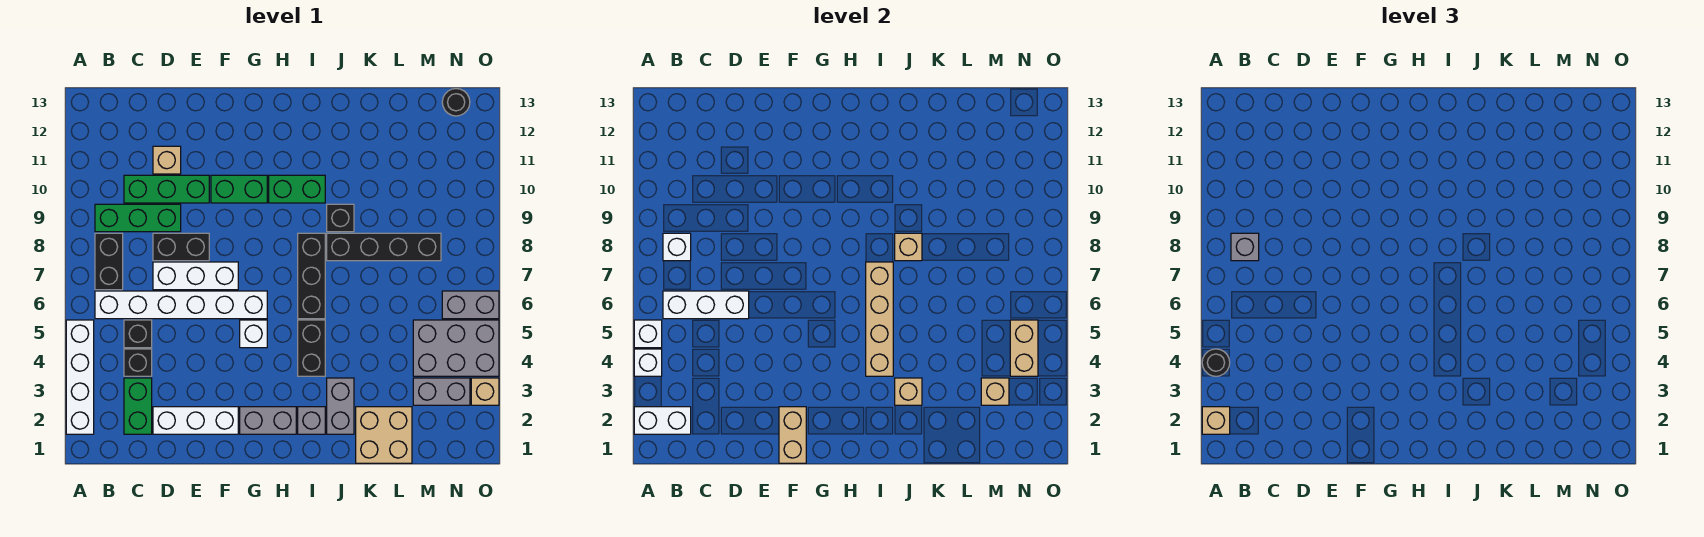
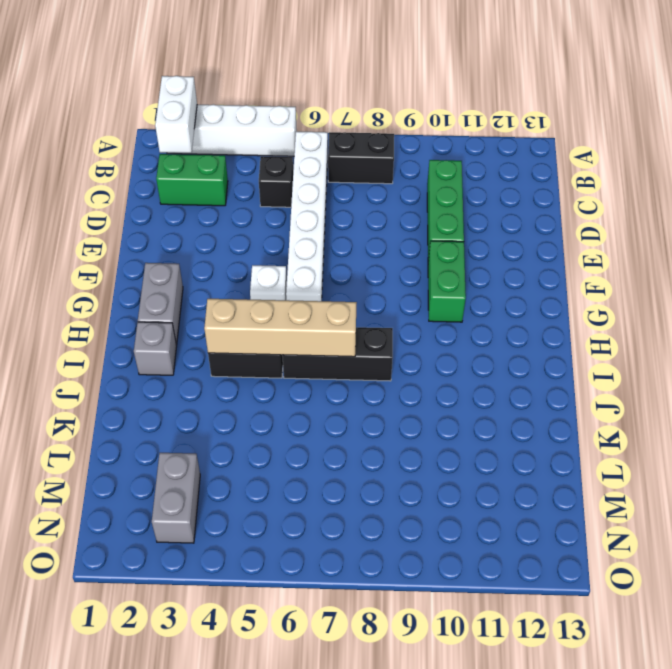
none -> green 1x3 brick [95,204,181,232]
none -> black 1x1 brick [124,349,152,376]
none -> white 1x3 brick [153,407,238,434]
none -> white 1x3 brick [153,262,238,290]

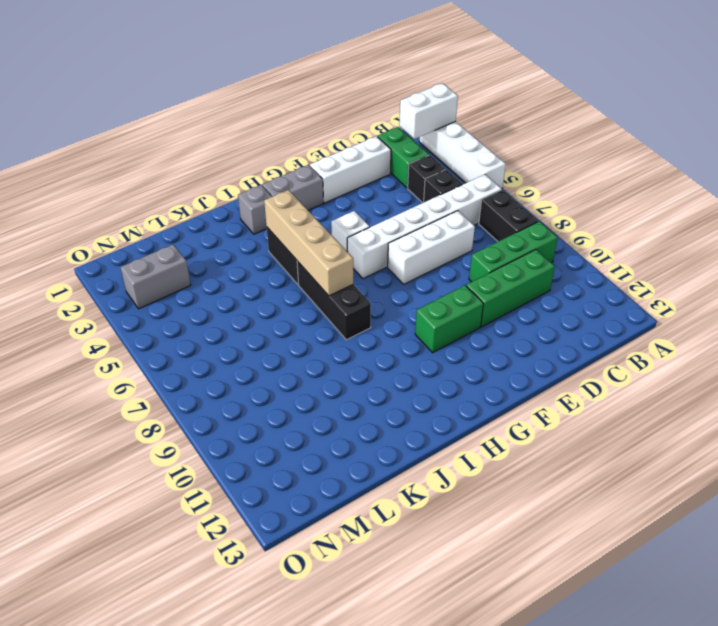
none -> black 1x2 brick [153,233,209,261]
none -> tan 1x1 brick [153,146,181,174]
none -> green 1x2 brick [269,175,325,203]
none -> grey 1x2 brick [327,378,354,434]

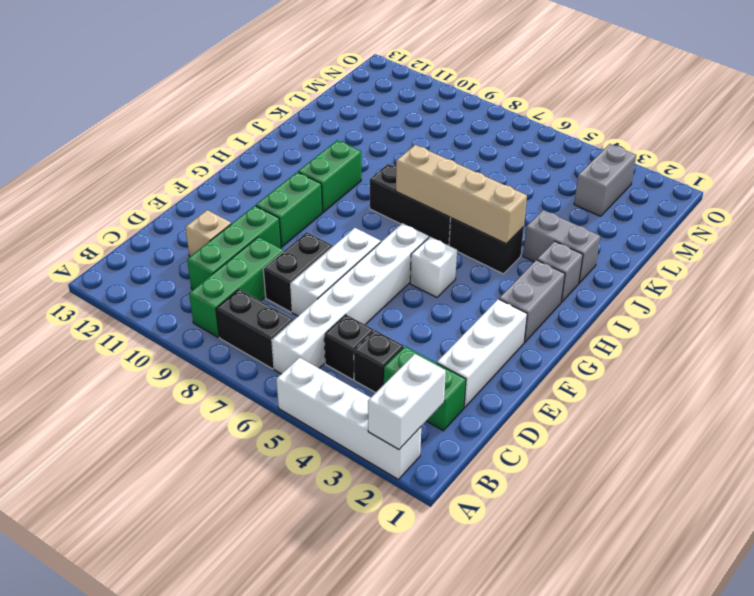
none -> black 1x4 brick [327,233,441,261]
none -> black 1x1 brick [327,204,354,232]
none -> tan 2x2 brick [356,407,412,463]
none -> grey 2x3 brick [413,320,499,376]

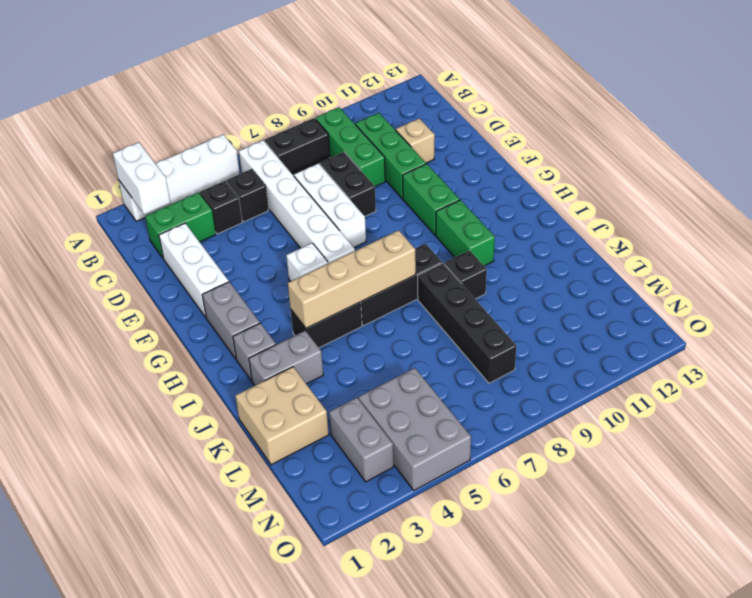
none -> grey 1x2 brick [442,291,499,319]
none -> black 1x1 round brick [442,89,470,116]
none -> tan 1x1 brick [471,378,499,405]
none -> white 1x1 brick [634,349,662,376]

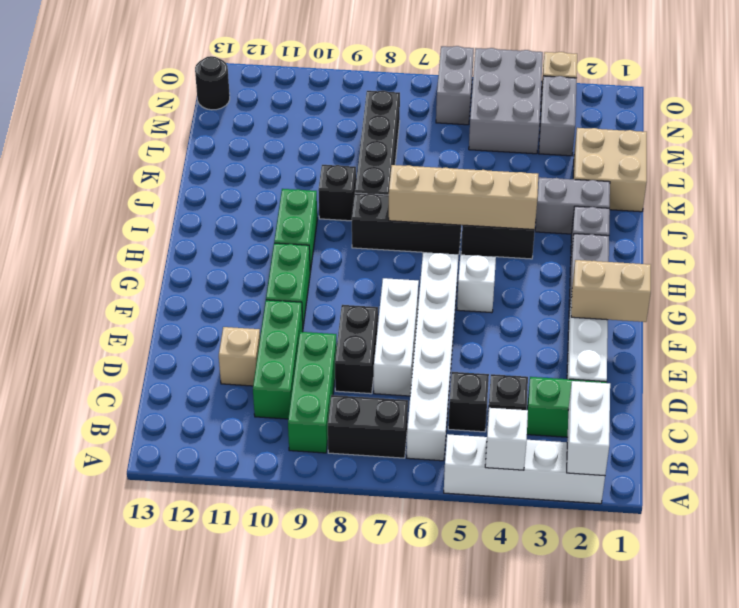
none -> white 1x1 brick [634,320,662,348]
none -> white 1x3 brick [663,291,749,319]
none -> white 1x1 brick [663,233,691,261]
none -> tan 1x1 brick [895,378,922,405]

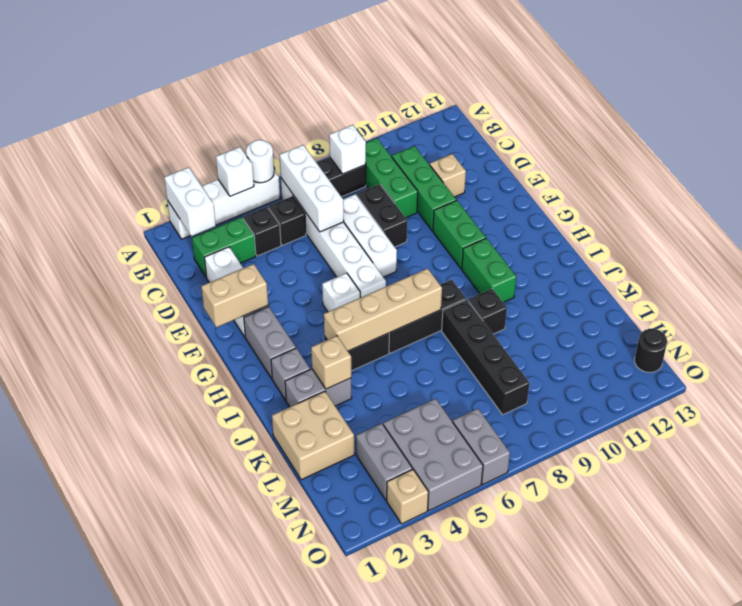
white 1x1 round brick [246,140,274,183] -> white 1x1 brick [634,320,662,348]
none -> tan 1x1 brick [895,233,922,261]
none -> tan 1x1 brick [981,378,1009,405]
none -> tan 1x2 brick [1010,320,1038,376]
none -> tan 1x1 brick [1202,407,1230,434]

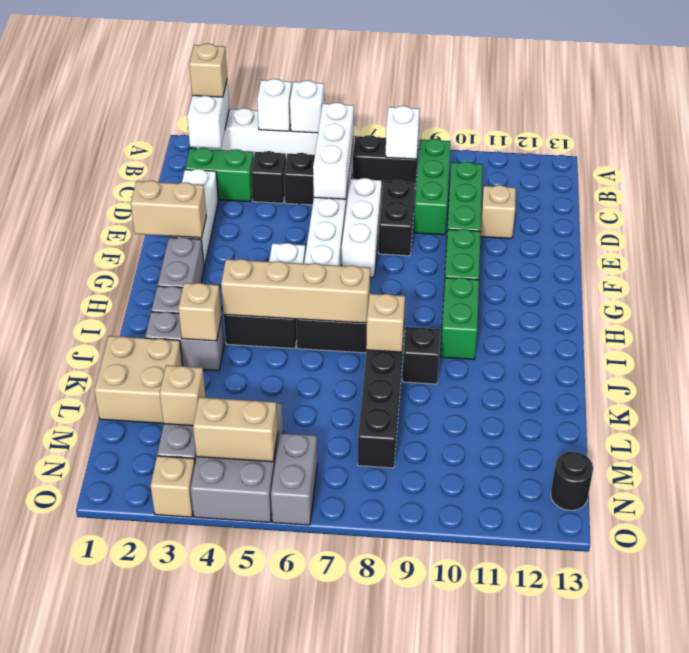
none -> black 1x1 round brick [1202,349,1230,376]
none -> grey 1x1 brick [1231,233,1259,261]

